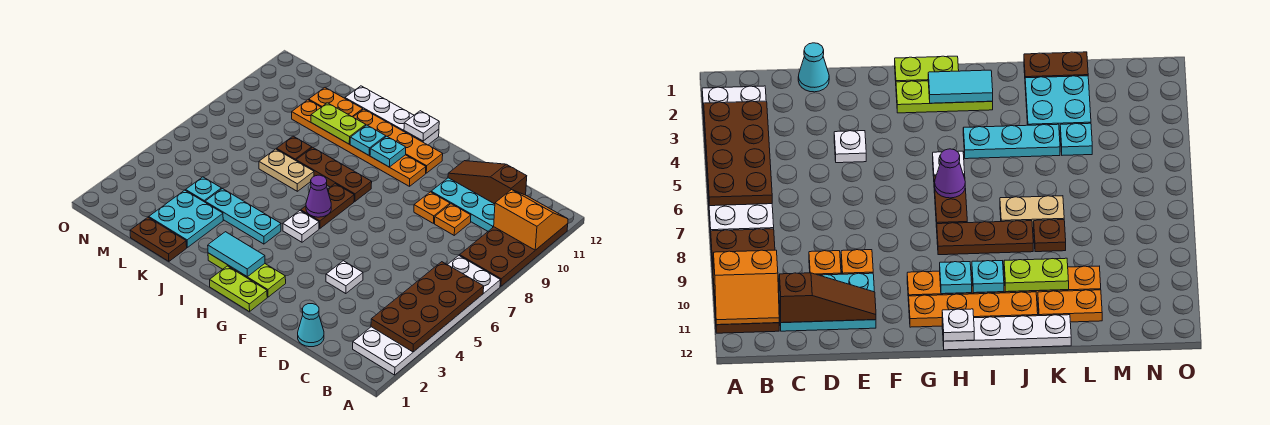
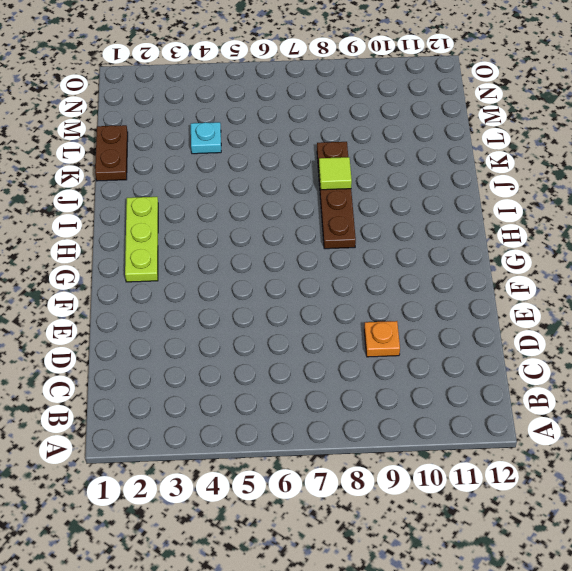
lime 1x1 tile [319,157,352,190] -> none
none -> white 2x6 plate [353,256,500,375]
none -> brown 2x4 plate [460,224,568,286]
none -> cyan 2x3 plate [431,178,495,231]
none -> cyan 1x1 cone [298,304,324,347]

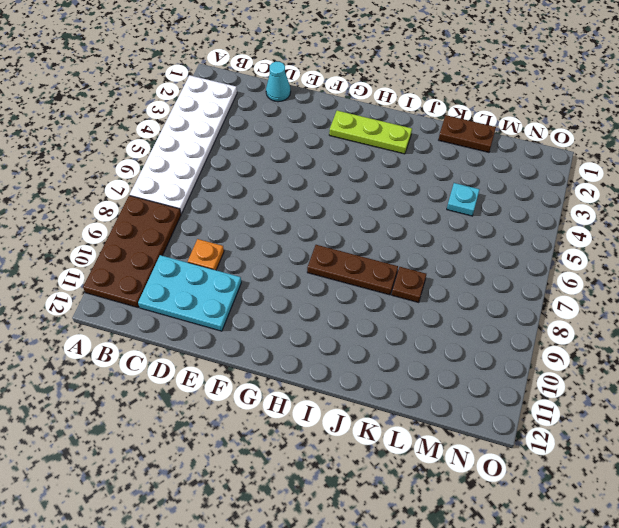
none -> white 1x1 plate [326,261,363,294]
none -> orange 1x1 plate [414,192,450,223]
none -> lime 1x2 plate [210,266,267,312]
none -> orange 1x6 plate [292,100,426,186]

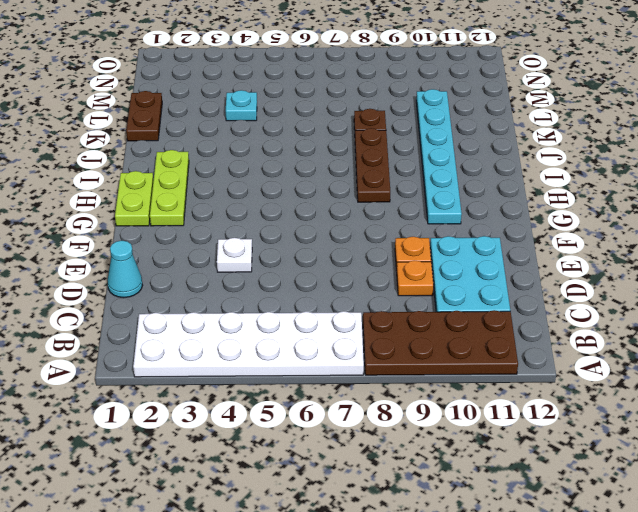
cyan 1x6 plate [416,89,462,224] -> orange 1x6 plate [292,100,426,186]
none -> orange 1x4 plate [354,109,443,173]
none -> white 1x1 plate [283,211,319,242]
none -> brown 1x2 plate [301,184,354,229]
none -> white 1x4 plate [345,86,439,145]

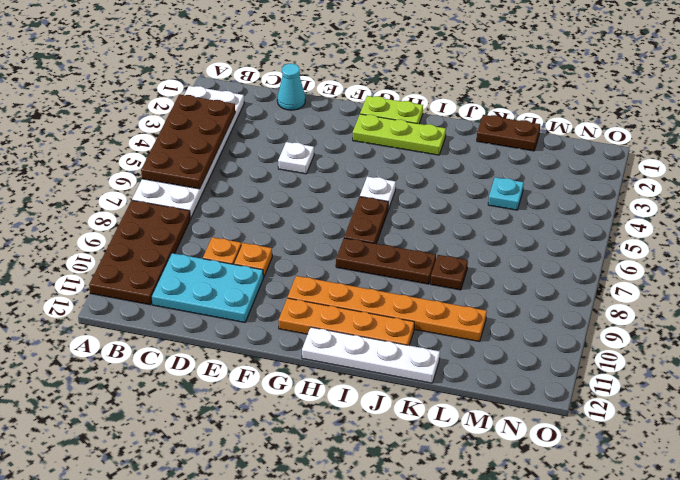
none -> cyan 1x3 plate [205,189,281,244]
none -> tan 1x2 plate [259,149,314,191]
none -> cyan 2x2 plate [149,190,223,247]
none -> orange 1x2 plate [309,87,363,117]

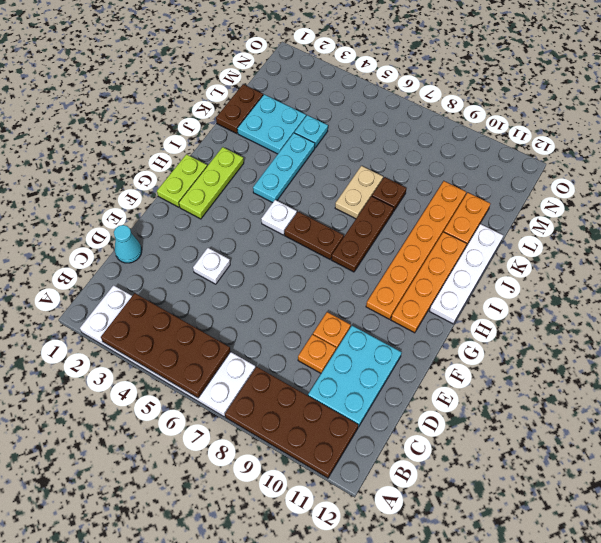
none -> orange 2x2 slope [494,190,568,250]
none -> brown 1x3 slope [448,161,527,204]
none -> cyan 1x2 tile [208,232,265,277]
none -> purple 1x1 cone [306,175,331,217]

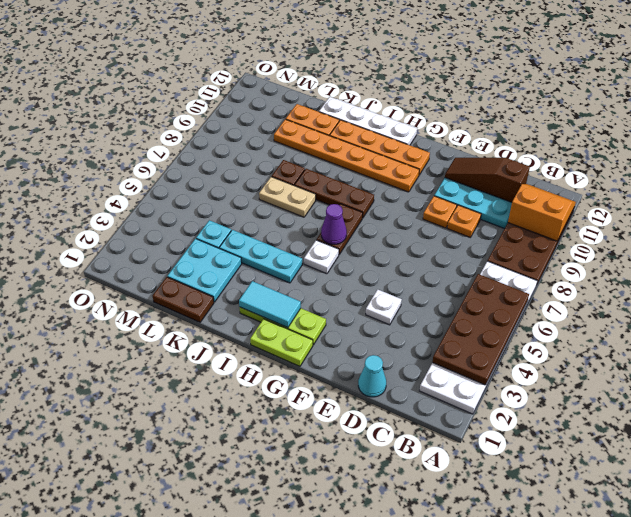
none -> cyan 1x1 plate [370,136,406,167]
none -> white 1x1 plate [404,111,439,141]
none -> cyan 1x1 plate [350,125,386,156]
none -> lime 1x2 plate [311,103,366,144]

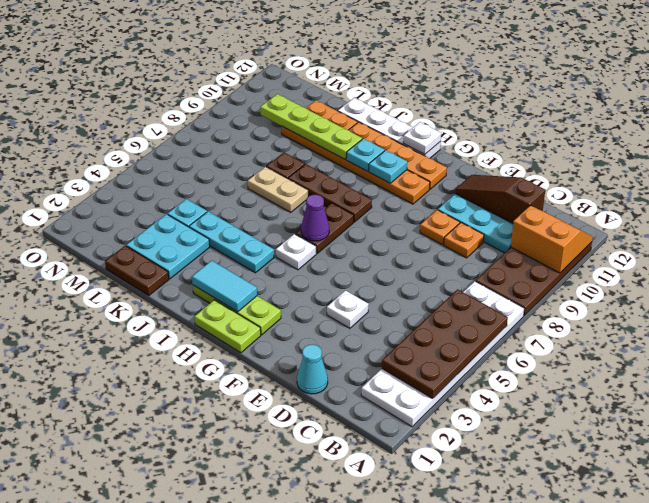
lime 1x4 plate [260,94,362,159] -> lime 1x2 plate [311,103,366,144]

